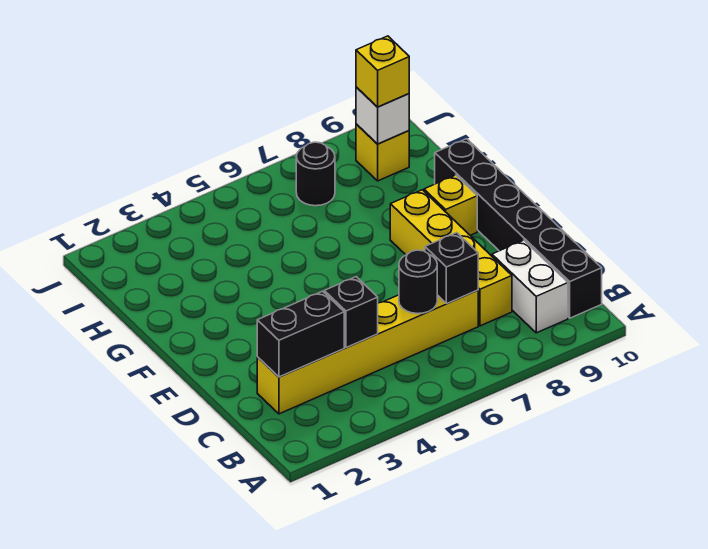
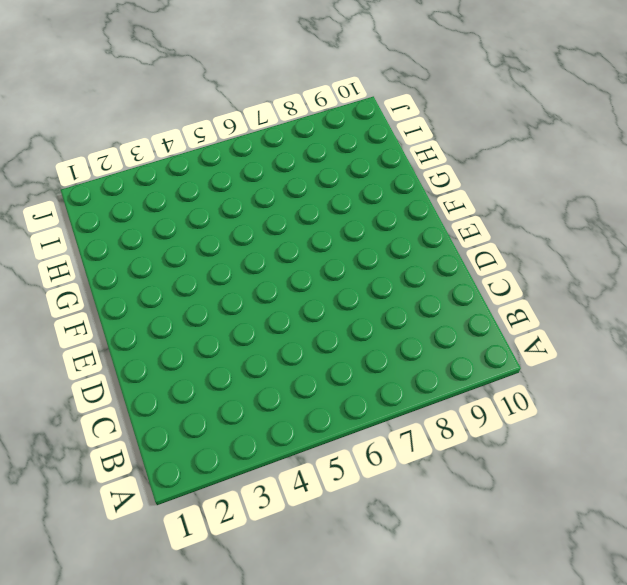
none -> white 1x2 brick [492,240,568,333]
none -> black 1x6 brick [435,139,602,318]
none -> yellow 1x6 brick [257,290,478,414]

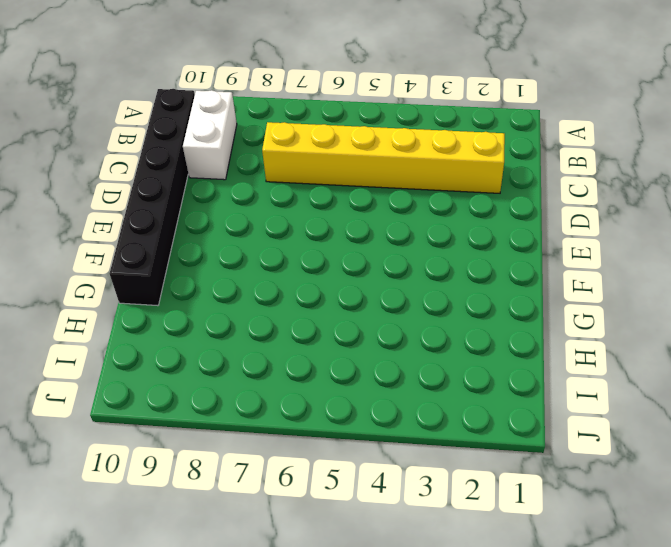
none -> yellow 1x4 brick [390,190,512,326]
none -> yellow 1x1 brick [424,175,477,235]
none -> black 1x1 round brick [296,142,335,206]

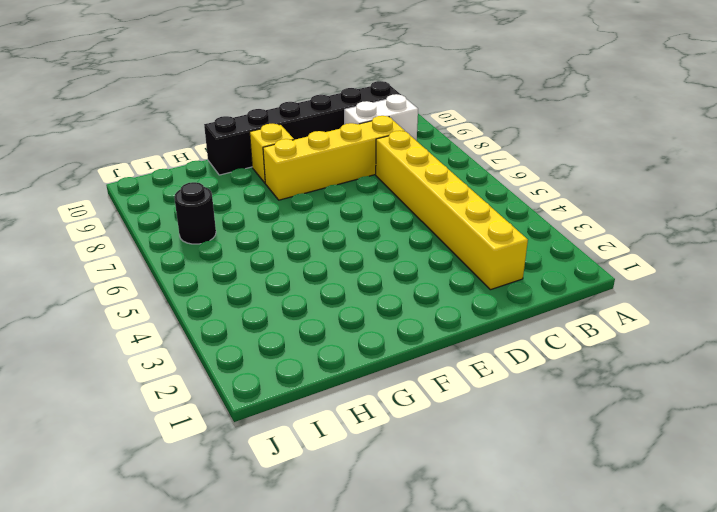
none -> yellow 1x1 brick [356,124,409,181]
none -> black 1x2 brick [257,291,344,377]
none -> black 1x1 brick [324,277,378,348]

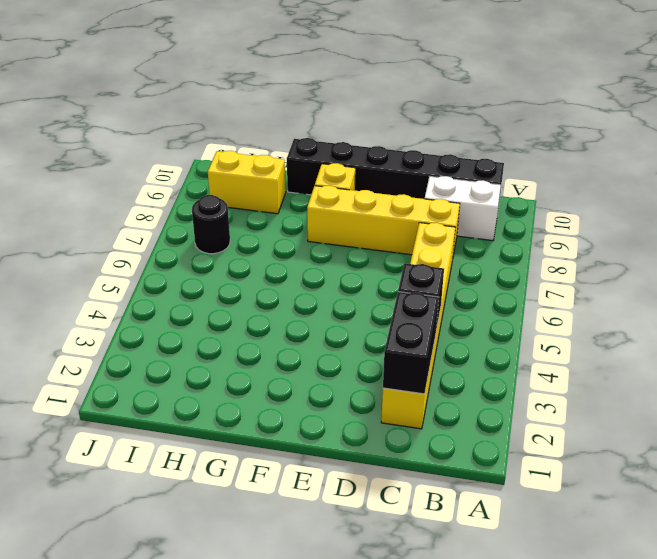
yellow 1x2 brick [208,151,286,214] -> yellow 1x1 brick [356,124,409,181]
none -> black 1x1 round brick [399,250,437,314]
none -> black 1x1 brick [425,233,478,304]
none -> white 1x1 brick [356,87,409,144]

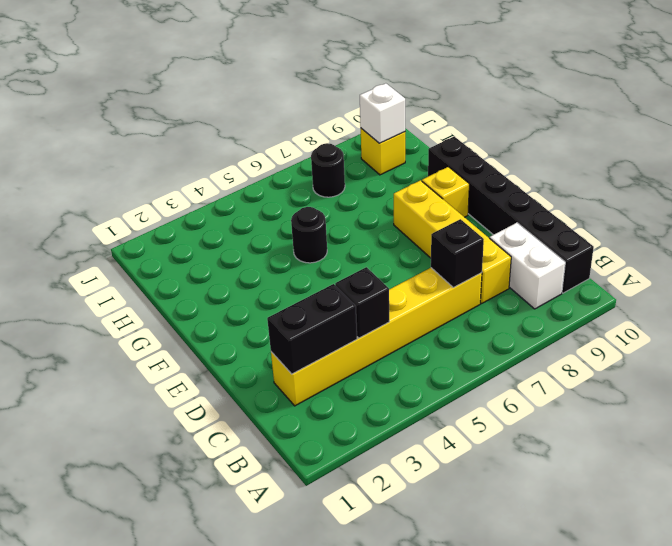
black 1x1 round brick [291,207,327,263] -> black 1x1 round brick moved to [399,250,437,314]
none -> yellow 1x1 brick [356,36,409,107]

